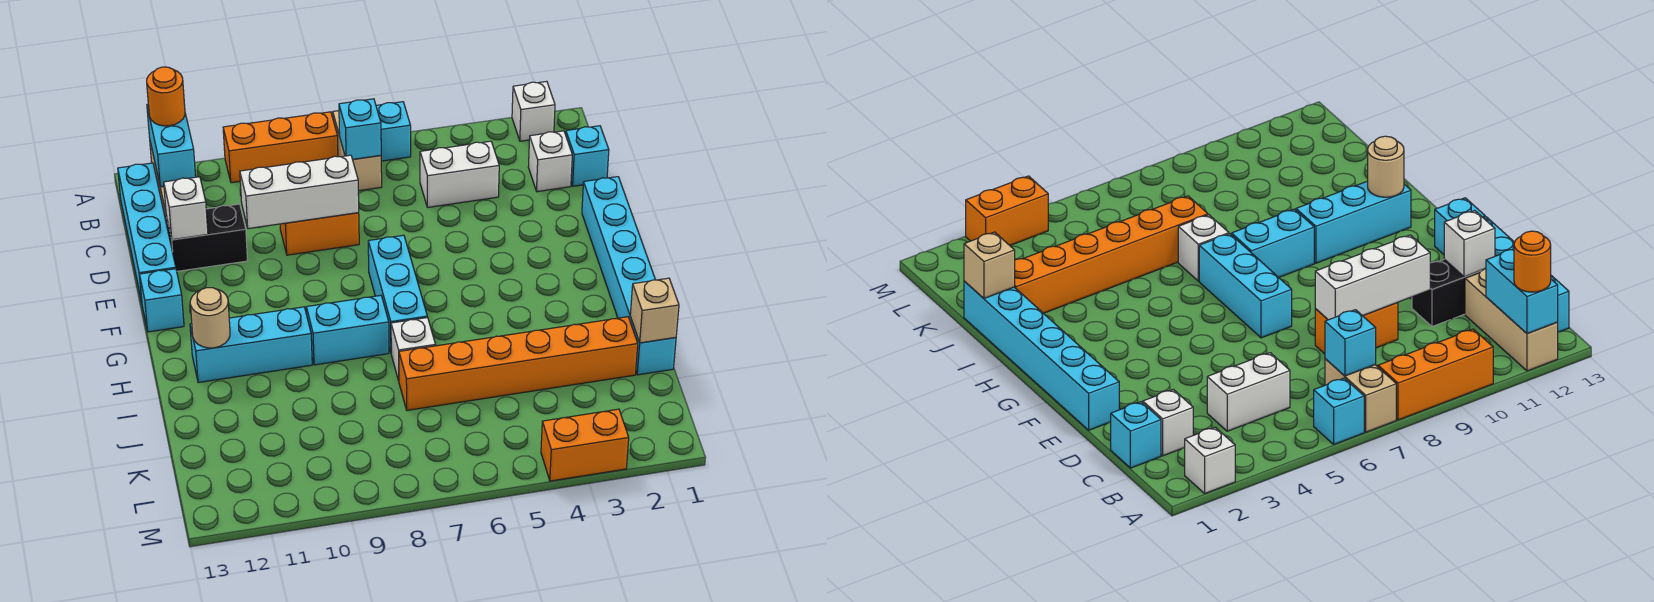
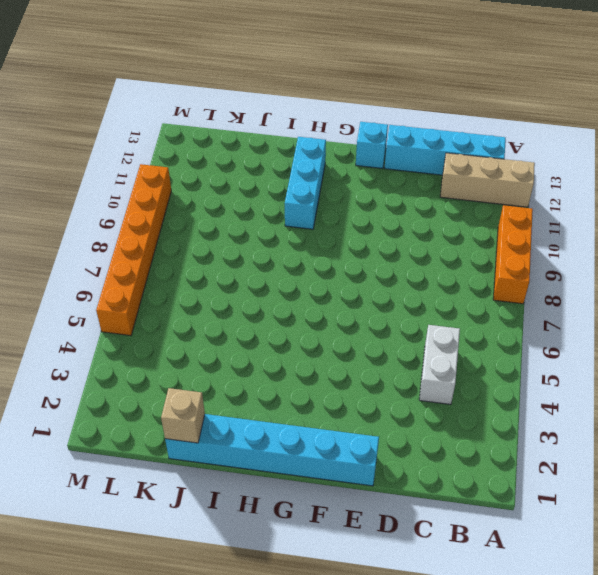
orange 1x6 brick [96,164,171,336] -> orange 1x6 brick moved to [399,317,638,410]
none -> white 1x1 brick [512,81,555,141]
none -> cyan 1x1 brick [376,102,411,161]
none -> tan 1x2 brick [333,111,382,191]

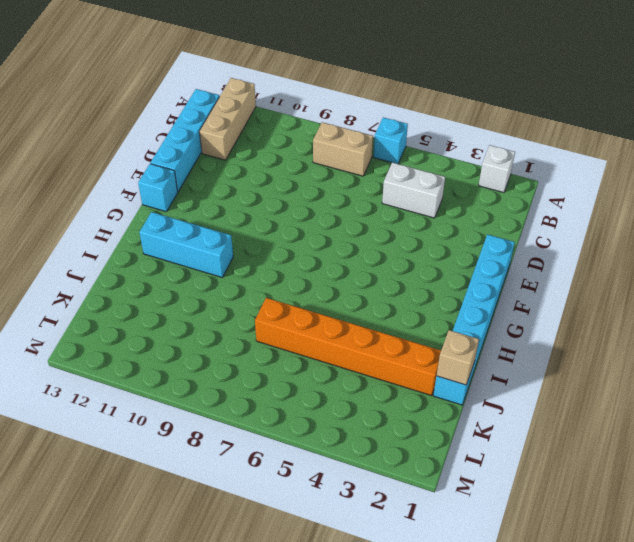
tan 1x2 brick [313,122,373,176] -> tan 1x2 brick turned to [333,111,382,191]
none -> orange 1x3 brick [223,112,338,183]
none -> cyan 1x1 brick [566,126,609,186]
none -> white 1x1 brick [528,131,572,192]

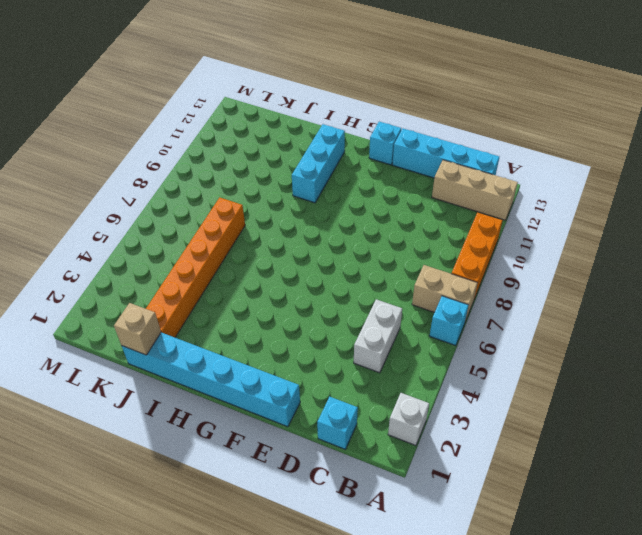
none -> white 1x1 brick [528,131,572,192]
none -> orange 1x2 brick [280,213,359,255]
none -> black 1x2 brick [166,204,248,271]

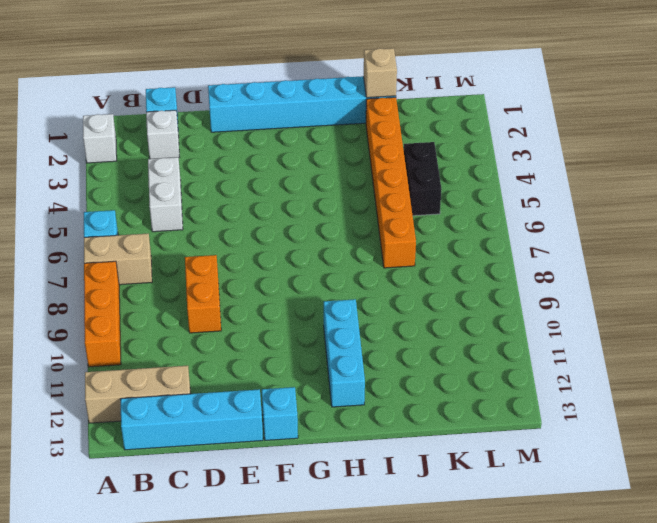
black 1x2 brick [404,142,442,216] -> black 1x2 brick moved to [166,204,248,271]
none -> cyan 1x3 brick [368,235,427,352]
none -> cyan 1x2 brick [306,295,389,365]
none -> white 1x1 brick [391,318,436,381]

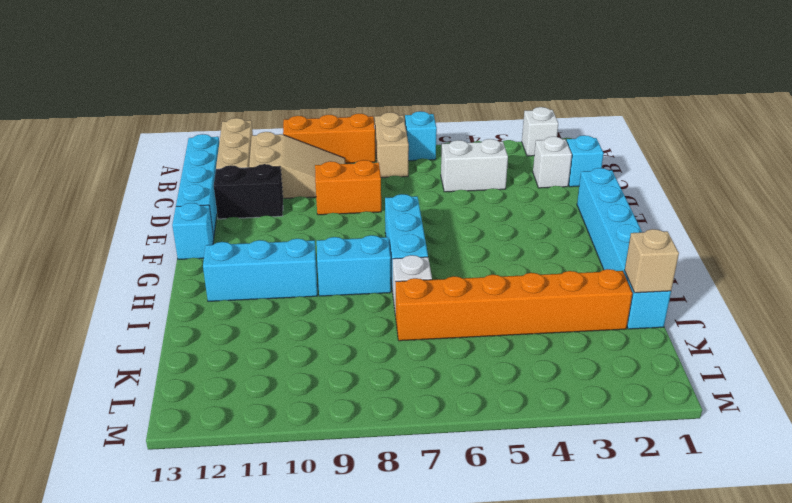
tan 2x3 slope [249,132,345,198] -> none
none -> orange 1x2 brick [541,409,629,481]
none -> cyan 1x2 brick [147,104,196,187]
none -> cyan 1x1 brick [339,99,381,159]

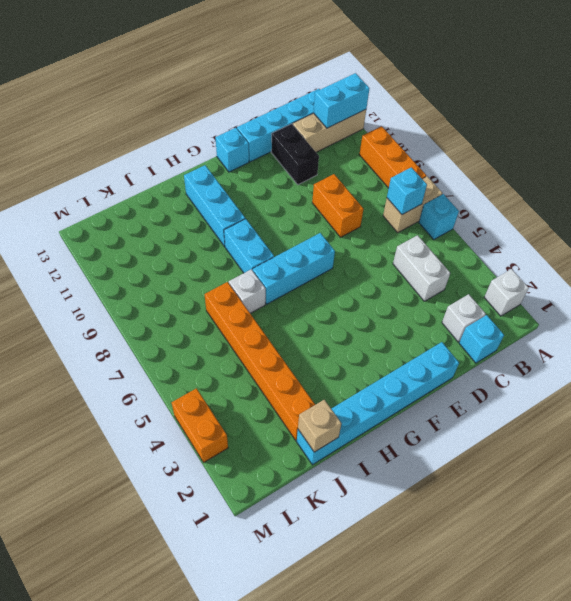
none -> white 1x3 brick [240,155,359,229]
none -> white 1x1 brick [164,177,208,240]
none -> tan 1x1 round brick [190,288,230,348]

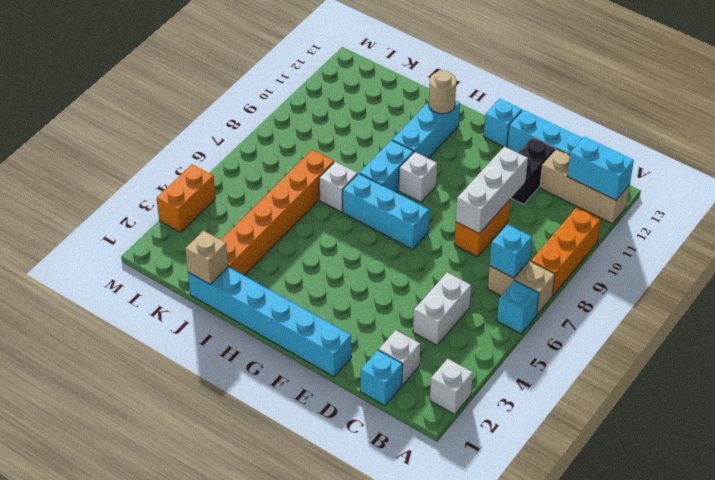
white 1x1 brick [399,152,437,202] -> white 1x1 brick moved to [164,177,208,240]
none -> orange 1x1 round brick [147,67,185,126]

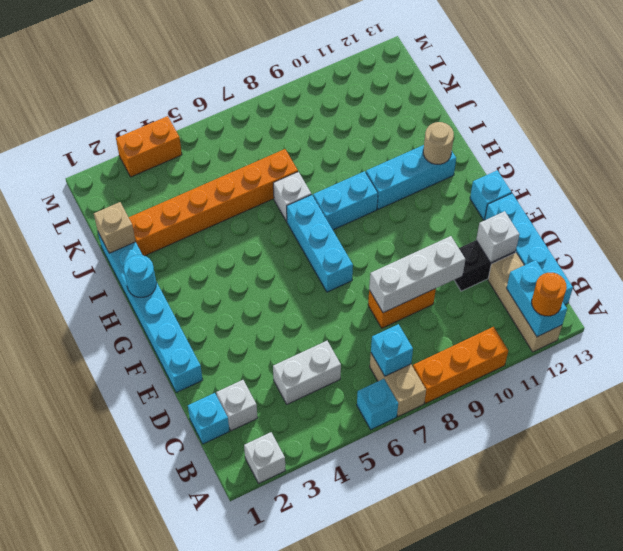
cyan 1x1 round brick [124,255,156,297] -> none

